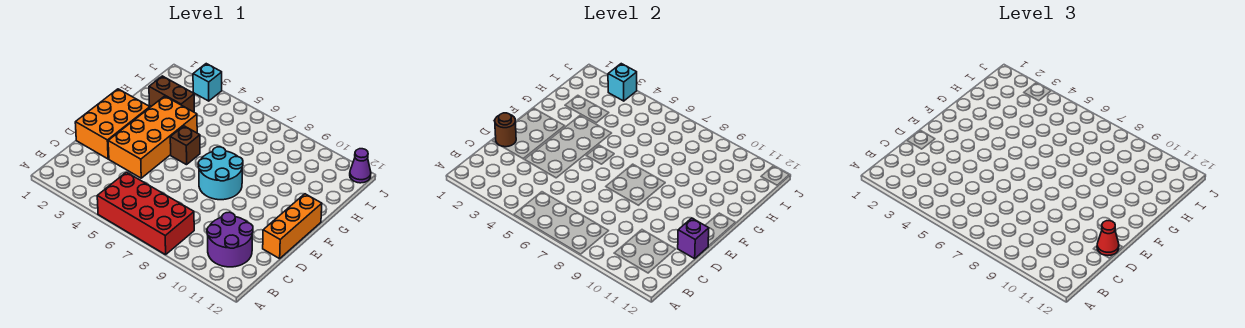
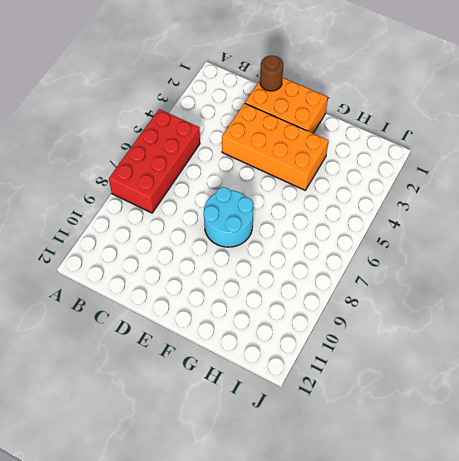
none -> purple 2x2 round brick [207,212,253,267]
none -> orange 1x3 brick [263,194,322,259]
none -> brown 1x1 brick [170,126,200,165]

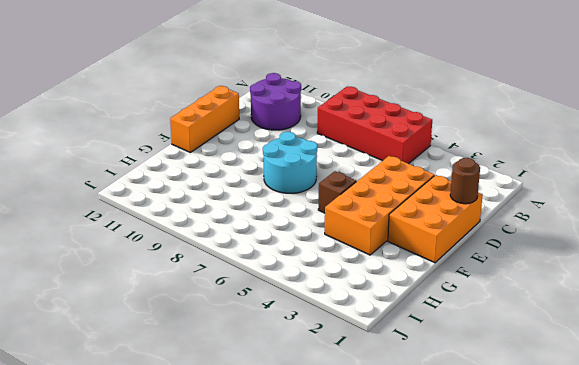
none -> brown 1x2 brick [149,76,194,112]
none -> cyan 1x1 brick [193,64,222,101]
none -> purple 1x1 cone [350,149,371,183]

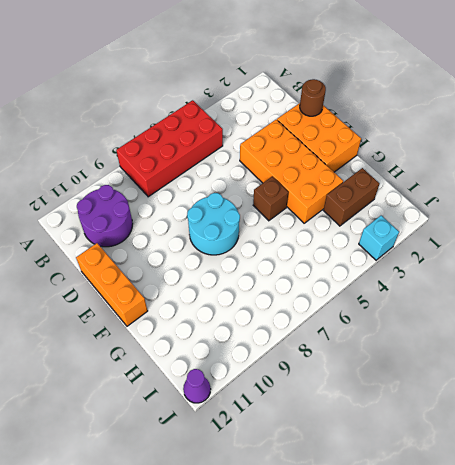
none -> purple 1x1 brick [678,218,709,259]
none -> cyan 1x1 brick [608,64,637,101]
none -> red 1x1 cone [1097,221,1119,255]

